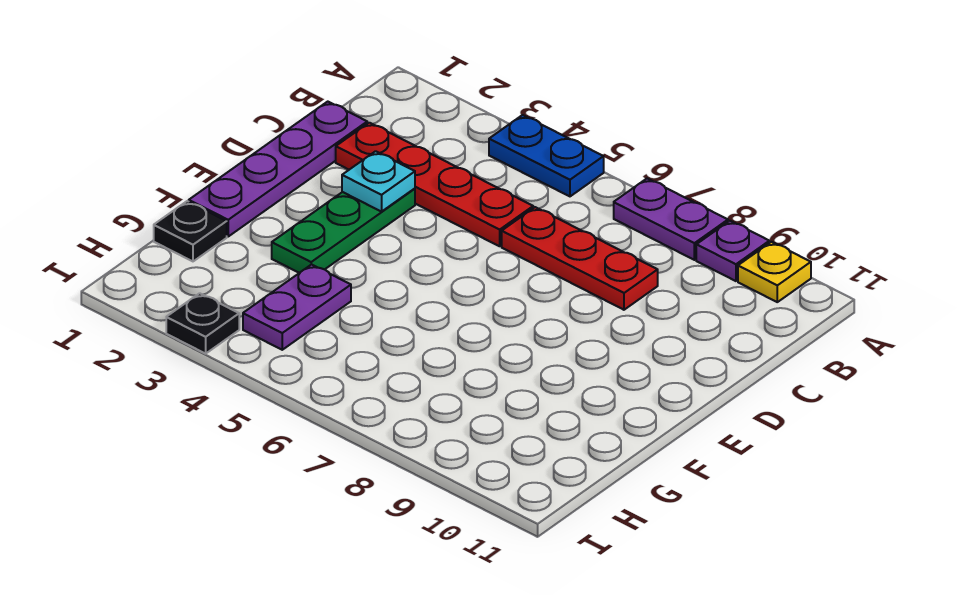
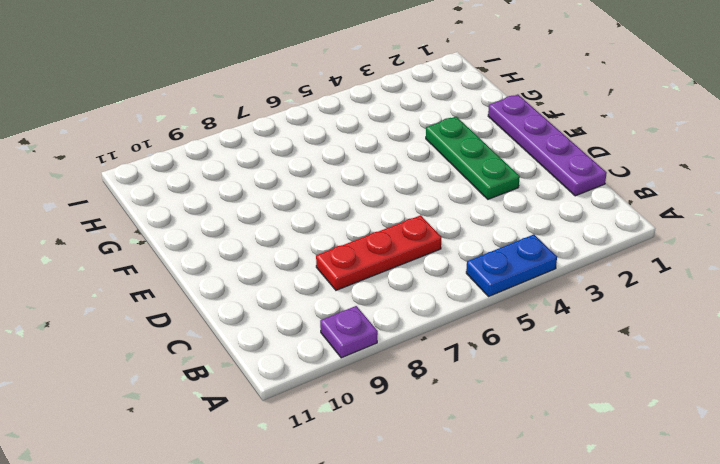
none -> purple 1x2 plate [614,179,728,260]
none -> yellow 1x1 plate [738,242,811,302]
none -> red 1x4 plate [336,123,533,246]

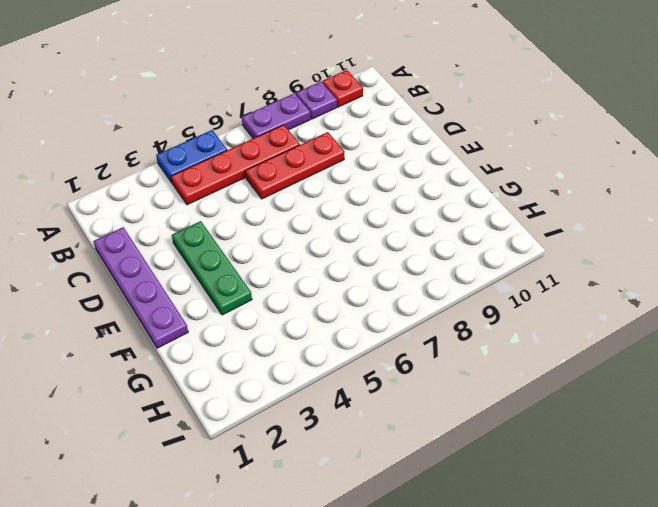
red 1x1 plate [322,70,363,107] -> yellow 1x1 plate [738,242,811,302]
red 1x4 plate [171,125,300,205] -> red 1x4 plate moved to [336,123,533,246]
none -> black 1x1 plate [154,201,227,261]
none -> purple 1x2 plate [243,264,351,350]
none -> black 1x1 plate [166,293,239,354]

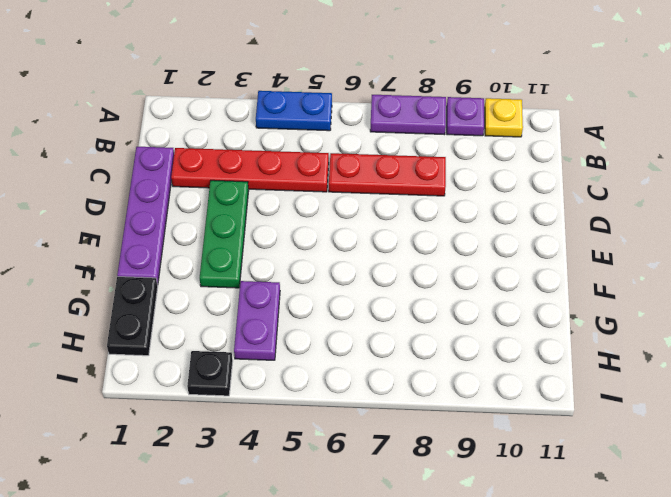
black 1x2 plate [107,277,158,356] -> black 1x1 plate [154,201,227,261]
none -> cyan 1x1 plate [342,151,415,212]

